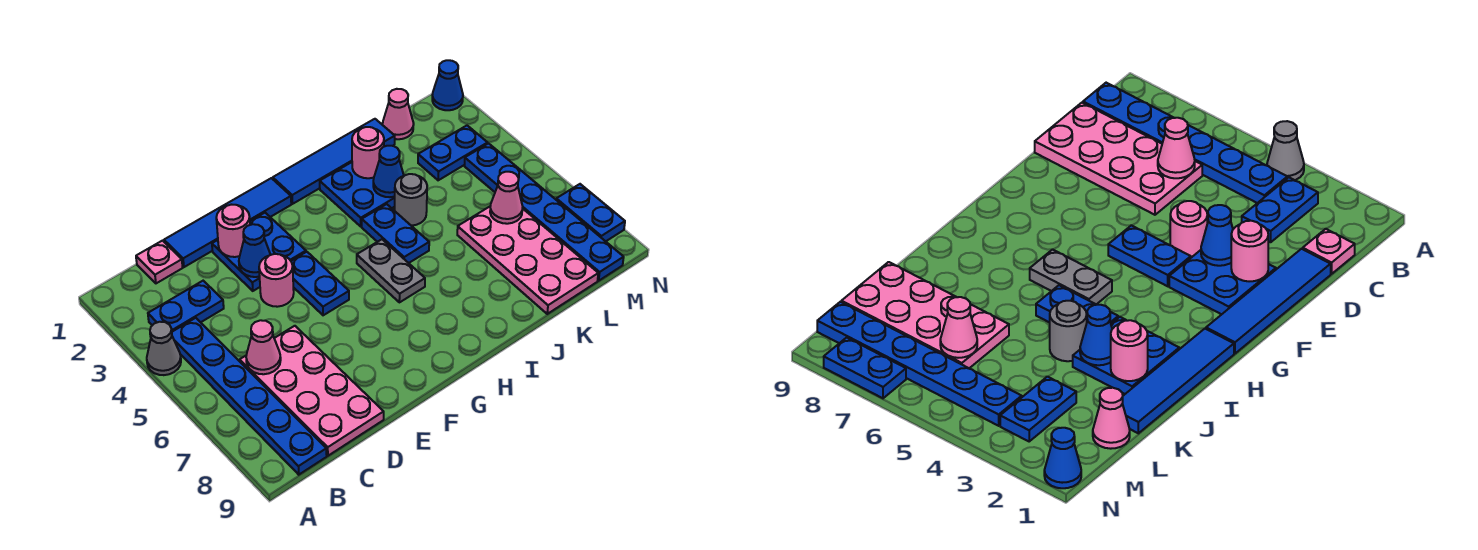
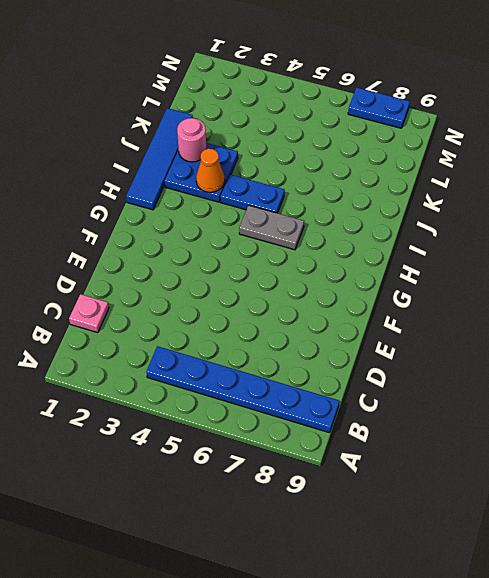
orange 1x1 cone [196,149,225,192] -> none
none -> grey 1x1 cone [147,322,181,375]
none -> blue 1x2 plate [148,281,224,332]
none -> pink 2x4 plate [240,326,384,456]

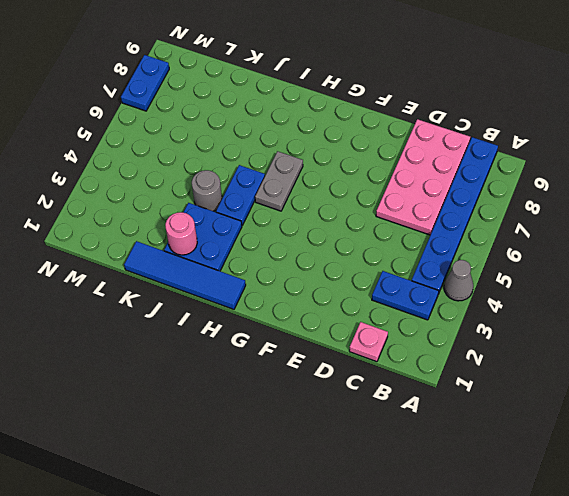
none -> blue 1x4 tile [164,178,291,267]
none -> blue 2x2 plate [212,213,306,291]
none -> pink 1x1 round brick [259,254,294,307]

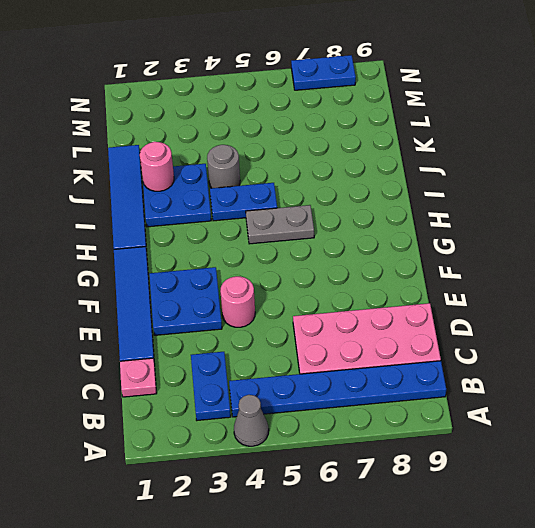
none -> blue 1x2 plate [291,252,349,315]
none -> pink 2x4 plate [457,207,598,314]
none -> pink 1x1 cone [383,89,414,139]

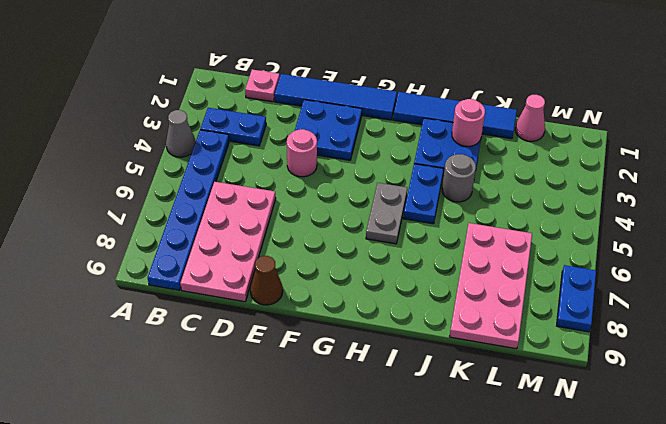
brown 1x1 cone [250,256,283,305] -> none
none -> blue 1x2 plate [291,252,349,315]
none -> blue 1x2 plate [418,126,488,180]
none -> blue 1x6 plate [464,143,624,281]

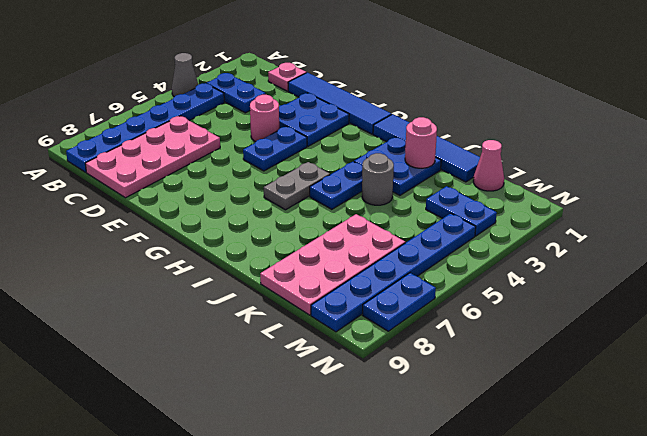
none -> blue 1x1 cone [432,60,463,110]
none -> pink 1x1 cone [246,320,281,374]
none -> pink 1x1 round brick [216,205,250,257]

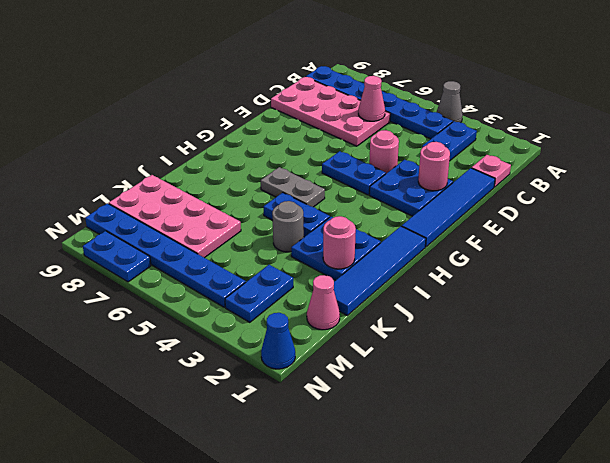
none -> blue 1x1 cone [239,224,270,277]
none -> blue 1x1 cone [373,146,404,197]
none -> pink 1x1 cone [490,172,523,224]

